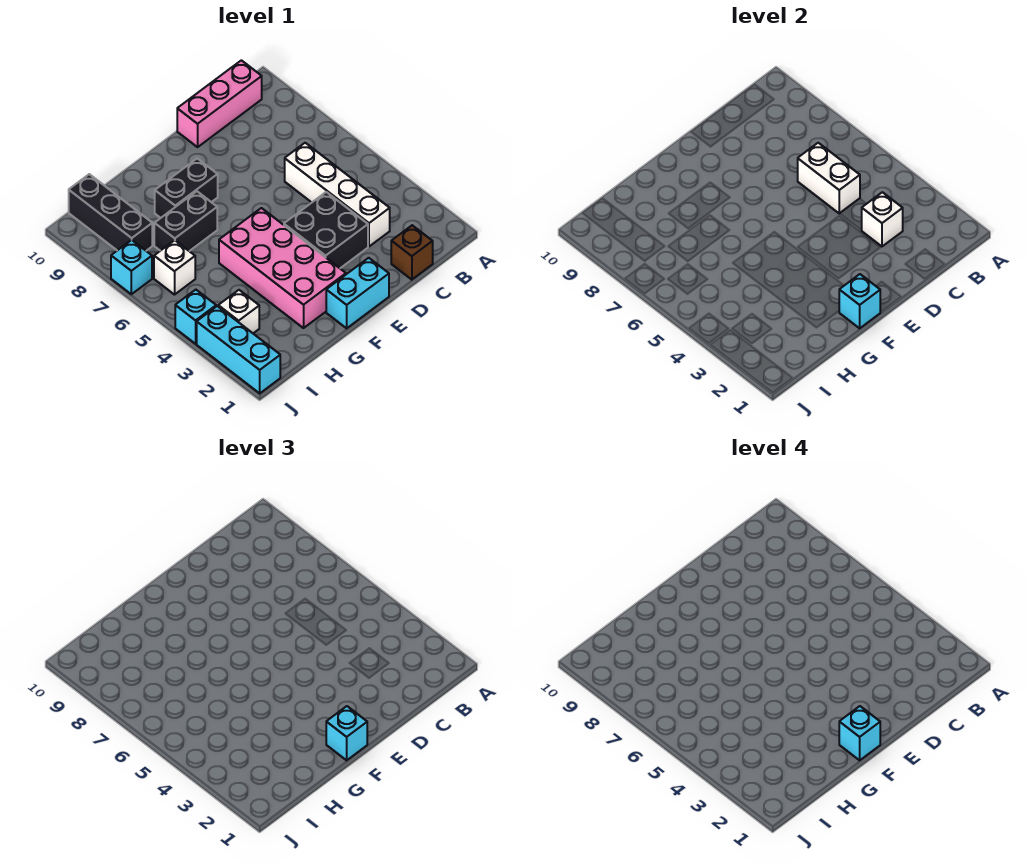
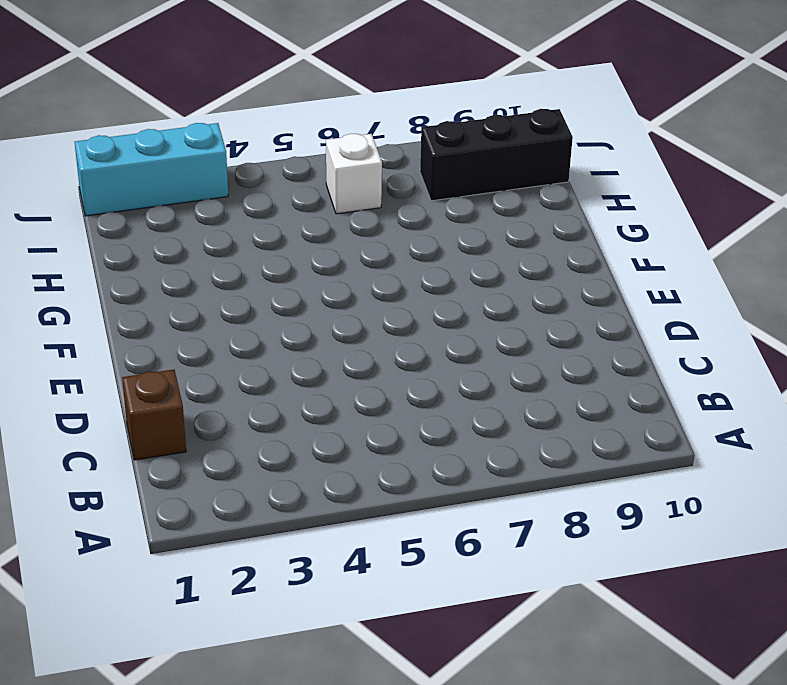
none -> pink 1x3 brick [177,60,262,147]
none -> white 1x4 brick [285,143,390,246]
none -> black 2x2 brick [284,192,368,268]

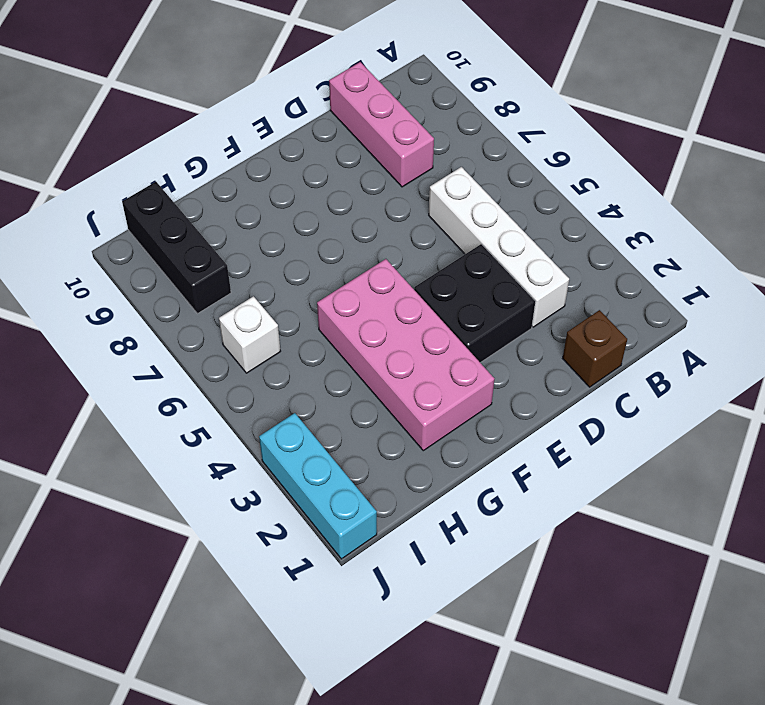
pink 1x3 brick [329,62,434,187] -> pink 1x3 brick turned to [177,60,262,147]
none -> cyan 1x2 brick [326,258,389,328]
none -> black 1x2 brick [155,158,218,218]
none -> black 1x2 brick [154,191,217,251]

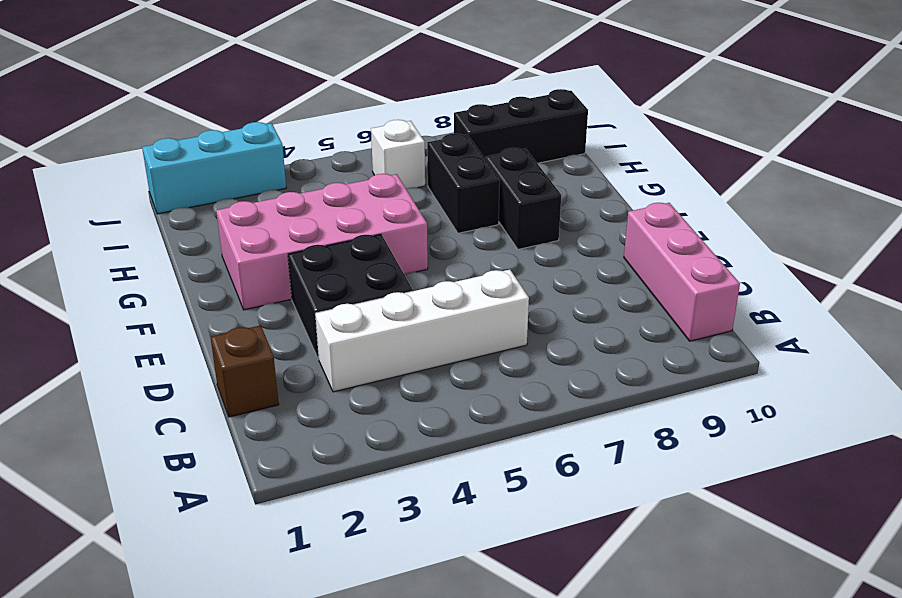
none -> cyan 1x2 brick [326,258,389,328]
none -> white 1x1 brick [218,290,259,333]
none -> cyan 1x1 brick [175,290,216,344]

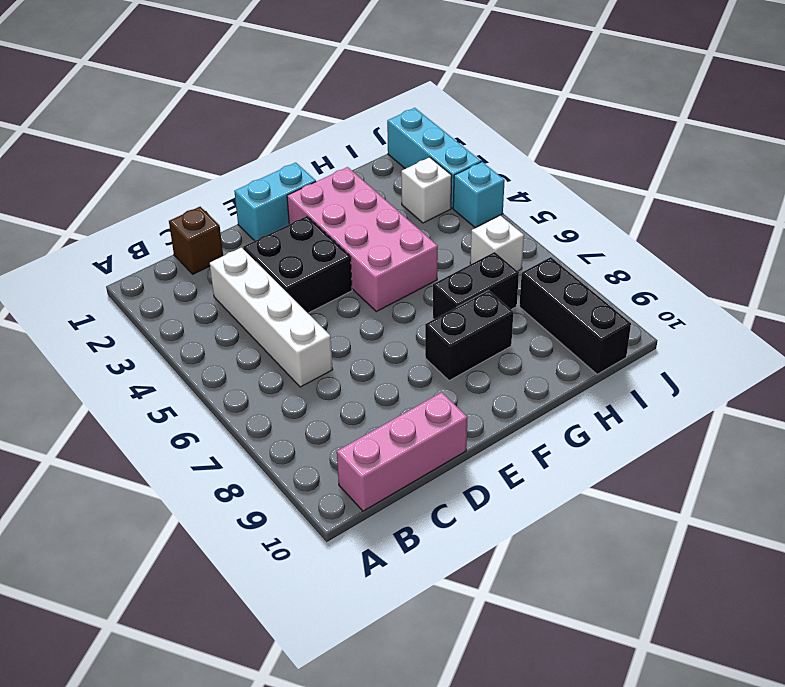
none -> cyan 1x1 brick [111,240,152,294]
none -> white 1x1 brick [862,192,903,246]
none -> white 1x2 brick [798,143,860,213]

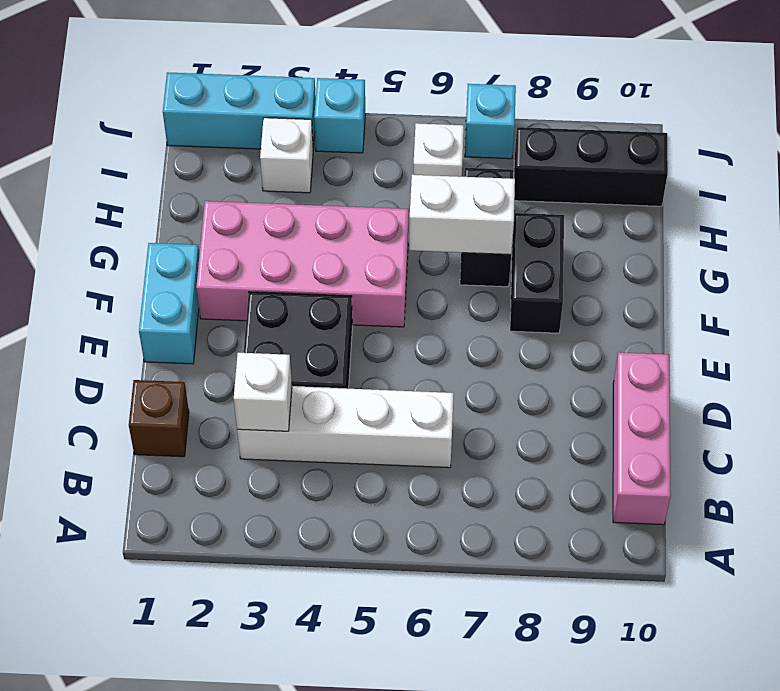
white 1x2 brick [409,175,515,255] -> white 1x2 brick moved to [798,143,860,213]
none -> cyan 1x1 brick [839,274,880,328]
none -> cyan 1x1 brick [326,706,367,760]
none -> cyan 1x1 brick [839,706,880,760]

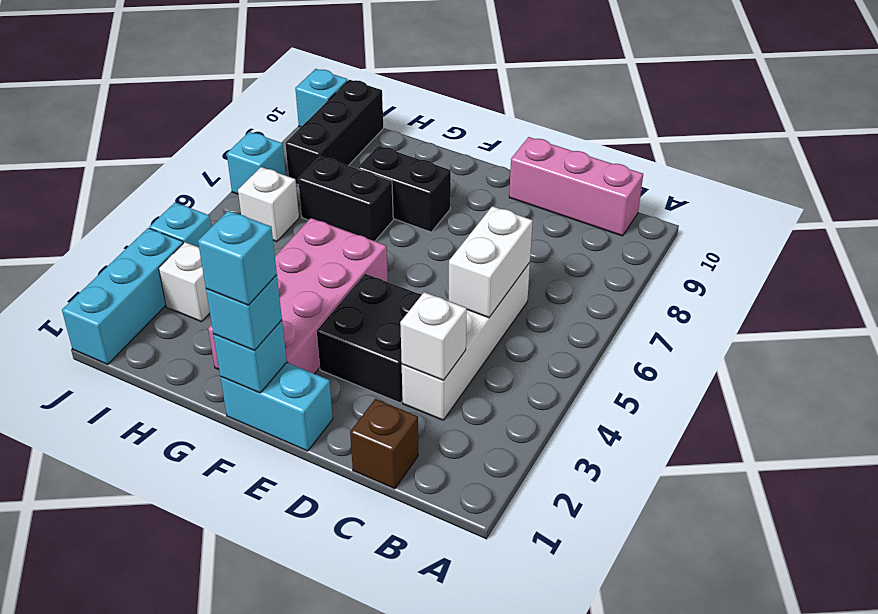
cyan 1x1 brick [295,69,348,127] -> none

